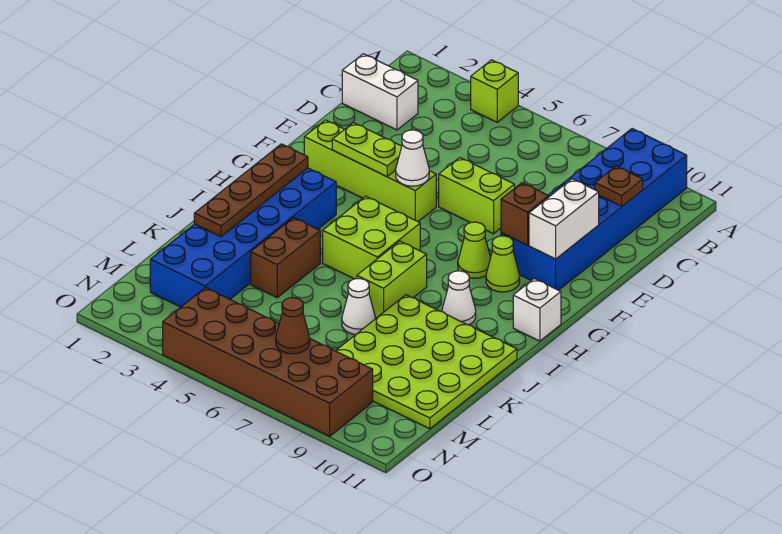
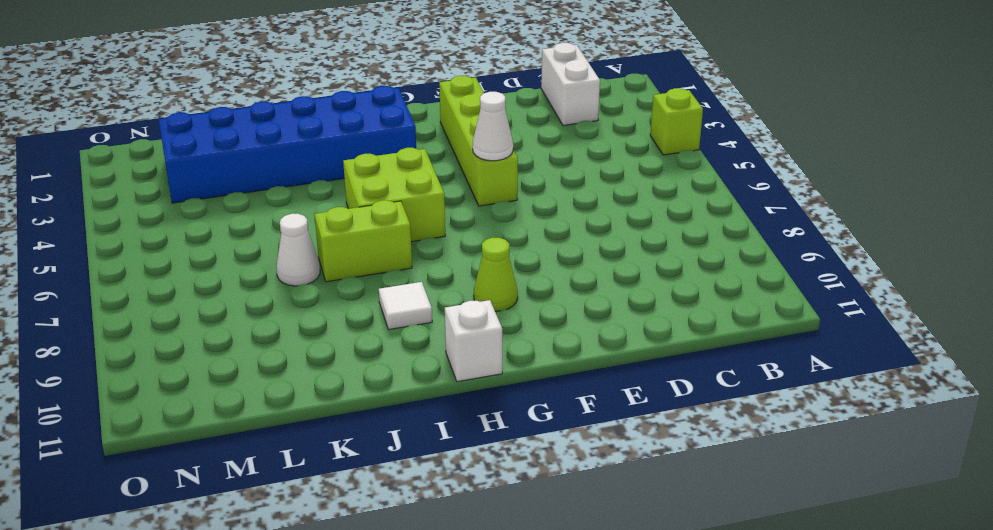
white 1x1 tile [379,282,432,329] -> white 1x1 cone [442,271,476,325]
none -> blue 2x6 brick [501,129,687,290]
none -> lime 1x2 brick [439,157,515,234]
none -> lime 1x1 cone [458,222,491,278]

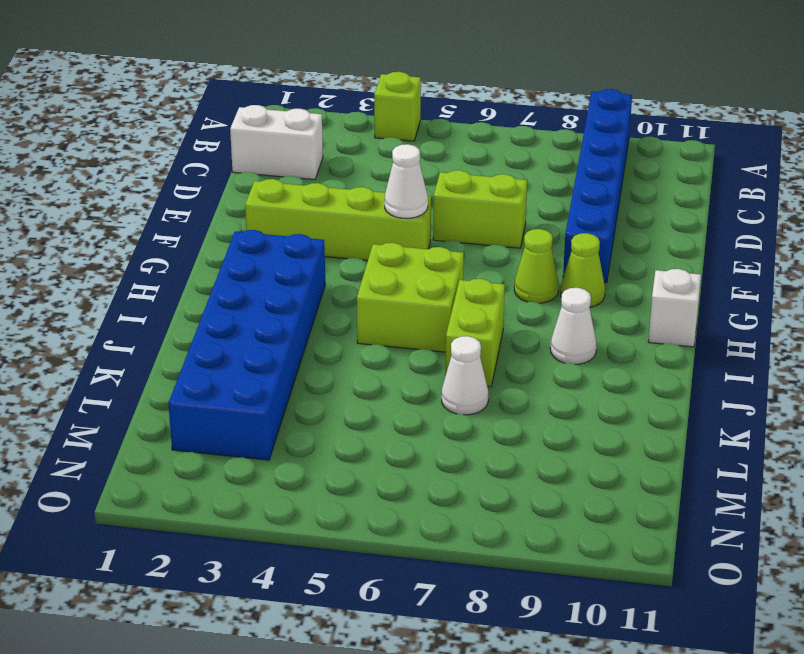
blue 1x6 brick [563,89,632,283] -> blue 2x6 brick [501,129,687,290]
none -> brown 1x2 brick [251,218,320,297]
none -> lime 4x4 plate [336,295,517,429]
none -> brown 2x6 brick [163,288,373,436]

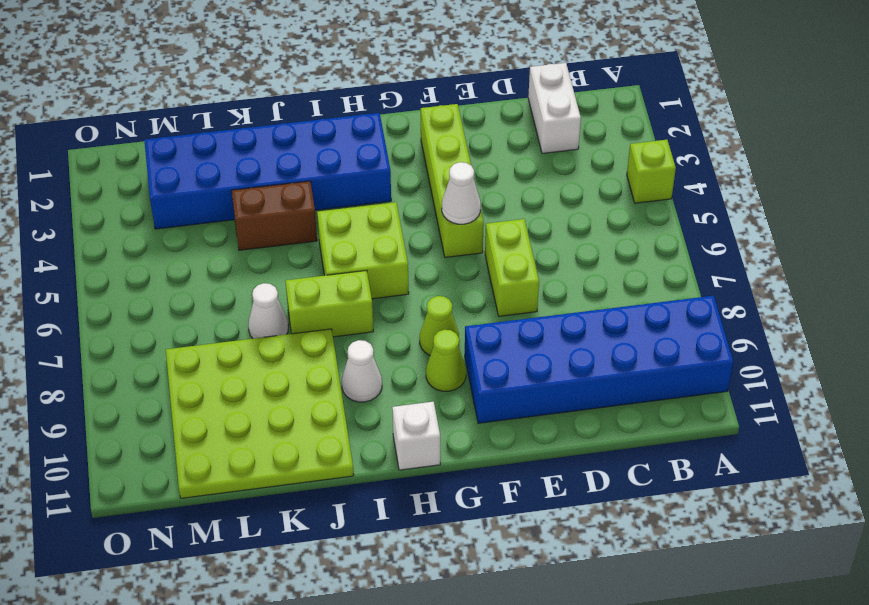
none -> brown 2x6 brick [163,288,373,436]
none -> brown 1x1 plate [595,166,643,206]
none -> white 1x2 brick [529,179,599,259]

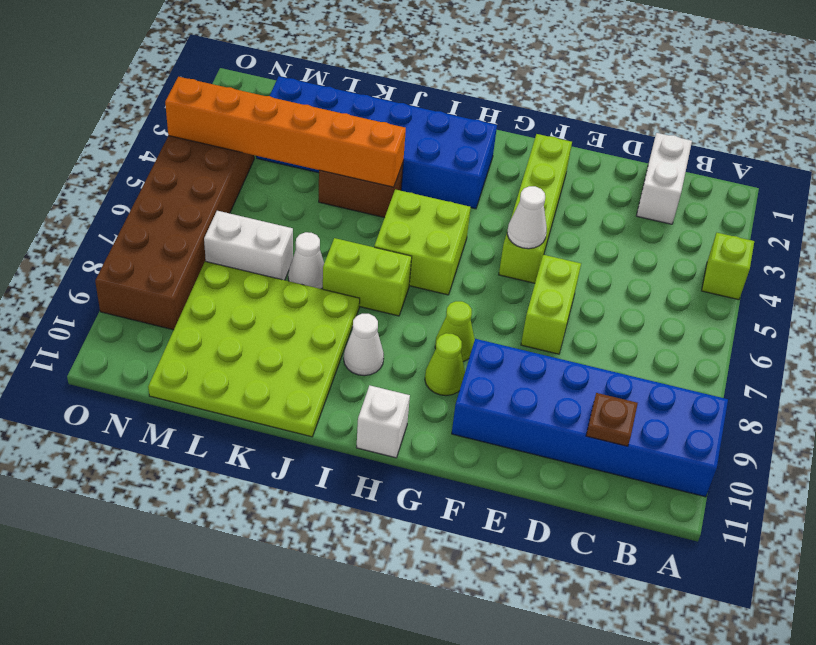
orange 1x6 brick [165,77,406,187] -> none
white 1x2 brick [204,211,293,280] -> white 1x2 brick moved to [529,179,599,259]
none -> lime 1x2 plate [332,123,402,177]
none -> brown 1x1 brick [501,183,549,245]
none -> brown 1x4 plate [194,144,308,237]

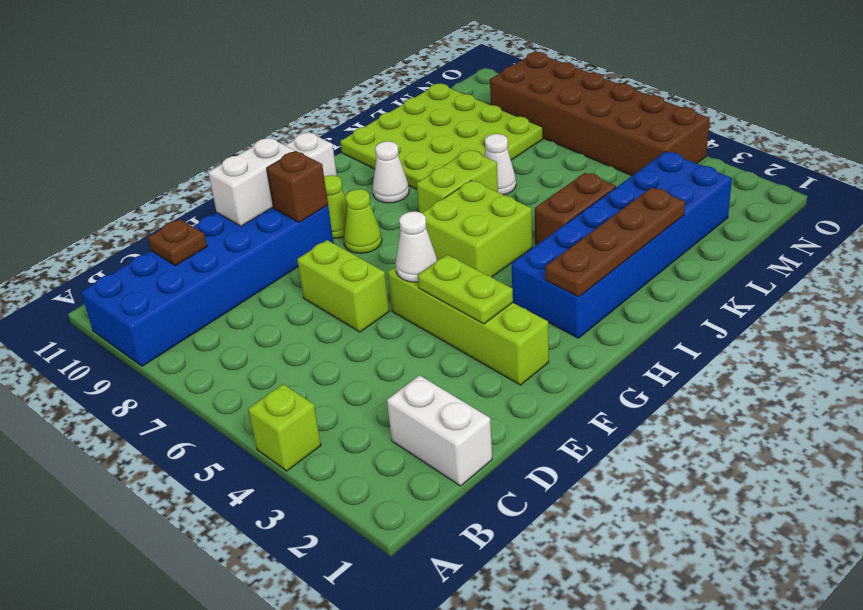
none -> brown 1x1 cone [276,298,310,354]

